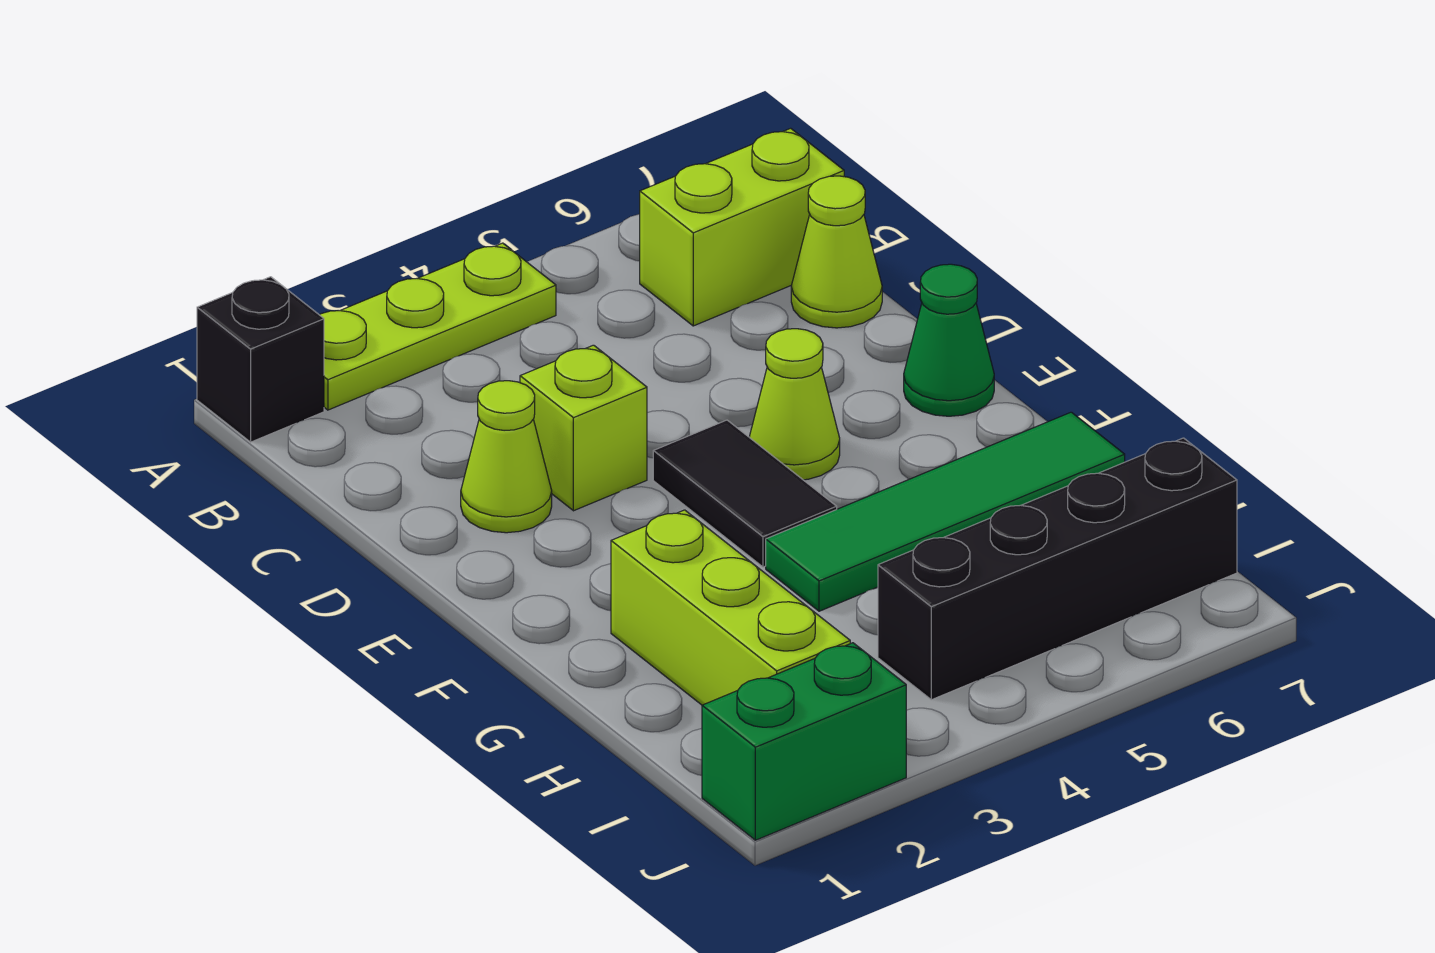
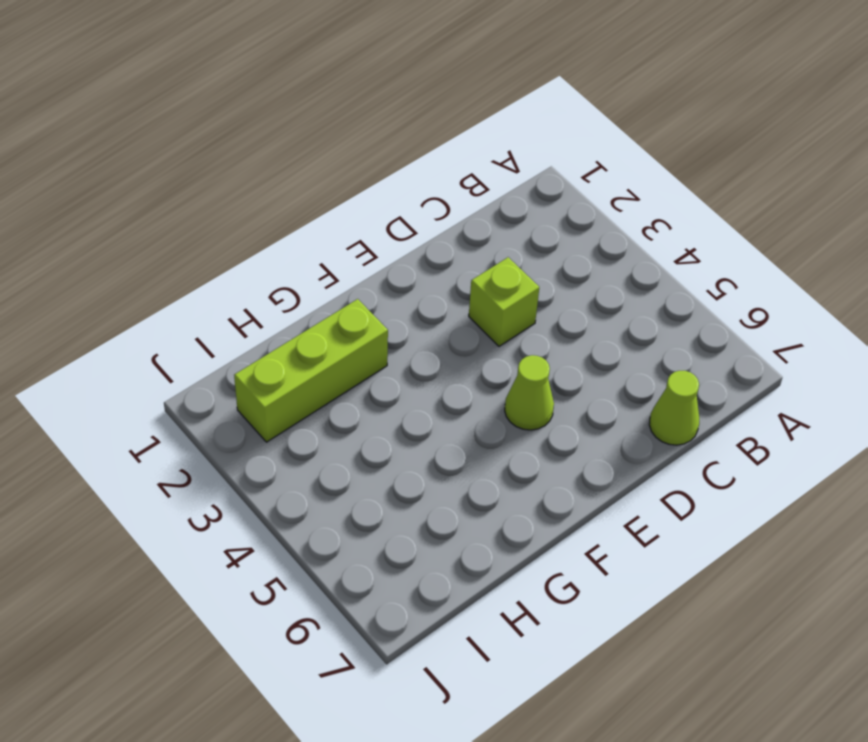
none -> black 1x1 brick [197,277,324,442]
none -> lime 1x3 plate [320,243,556,410]
none -> lime 1x2 brick [640,128,844,326]

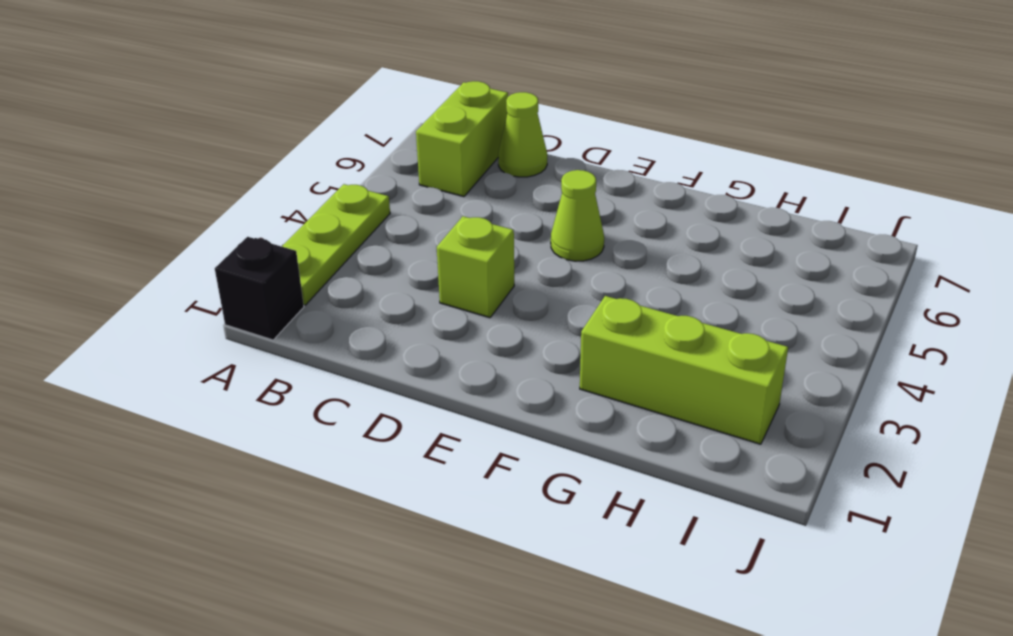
none -> lime 1x1 cone [461,381,552,533]
none -> black 1x2 tile [653,420,837,567]
none -> green 1x1 cone [904,264,994,416]

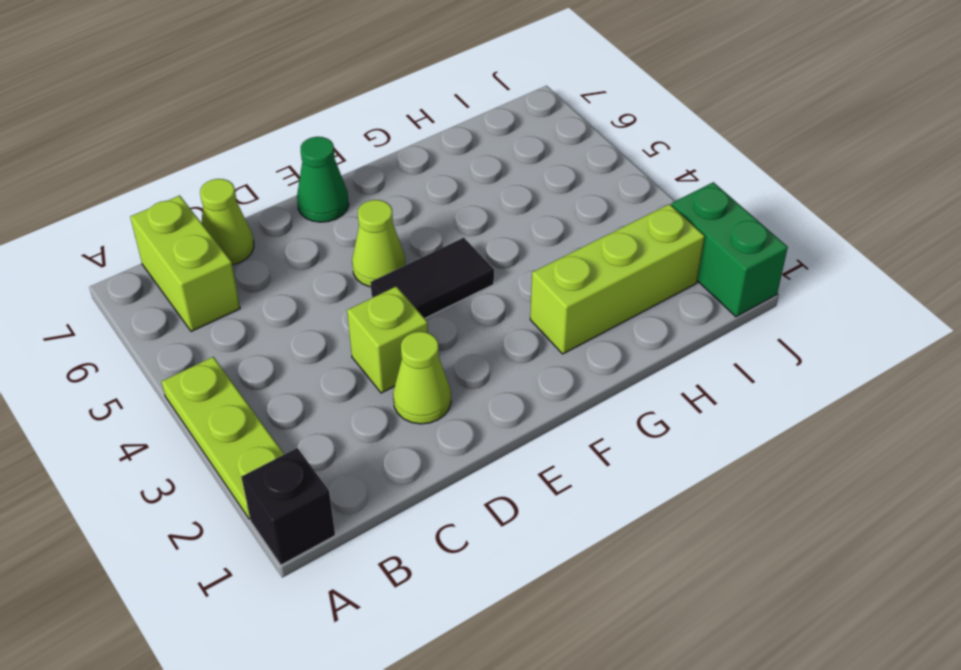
none -> green 1x4 tile [766,412,1125,611]
none -> black 1x4 brick [878,438,1237,700]

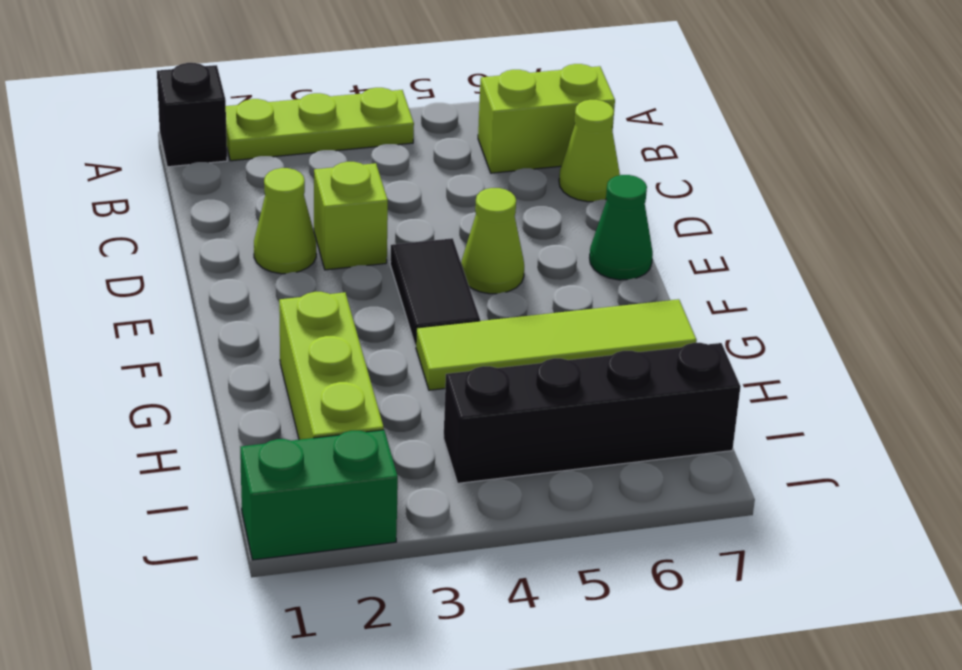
lime 1x4 tile [416,299,697,390] -> green 1x4 tile [766,412,1125,611]

